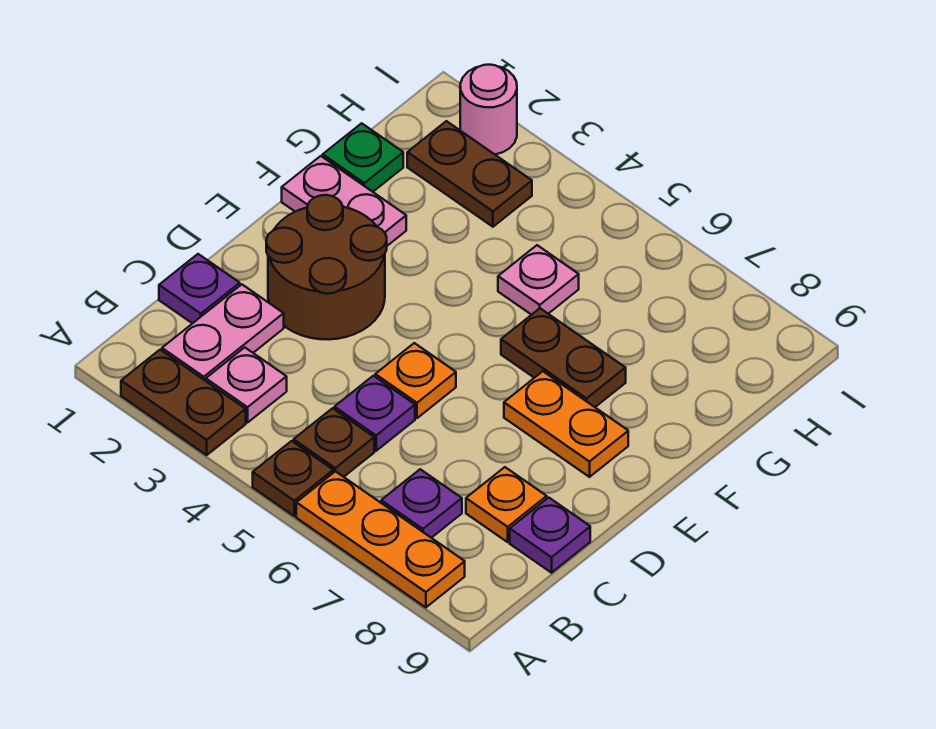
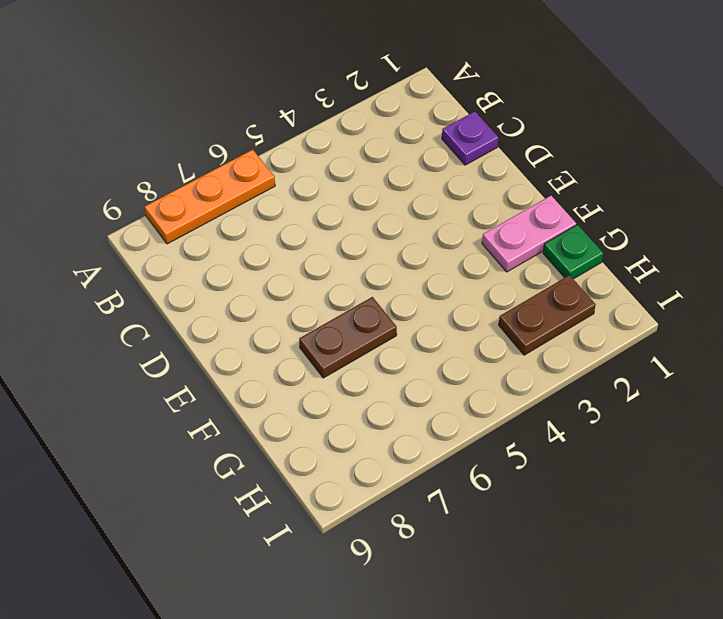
none -> brown 1x2 plate [121,350,246,455]
none -> brown 1x1 plate [253,441,333,516]
none -> pink 1x2 plate [162,284,284,381]

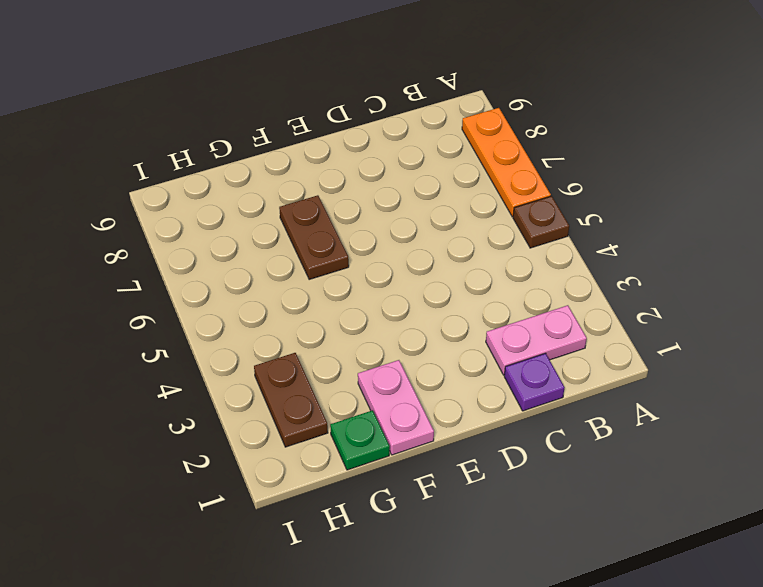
none -> brown 1x2 plate [121,350,246,455]
none -> pink 1x1 plate [206,347,287,423]
none -> brown 1x1 plate [294,408,374,477]

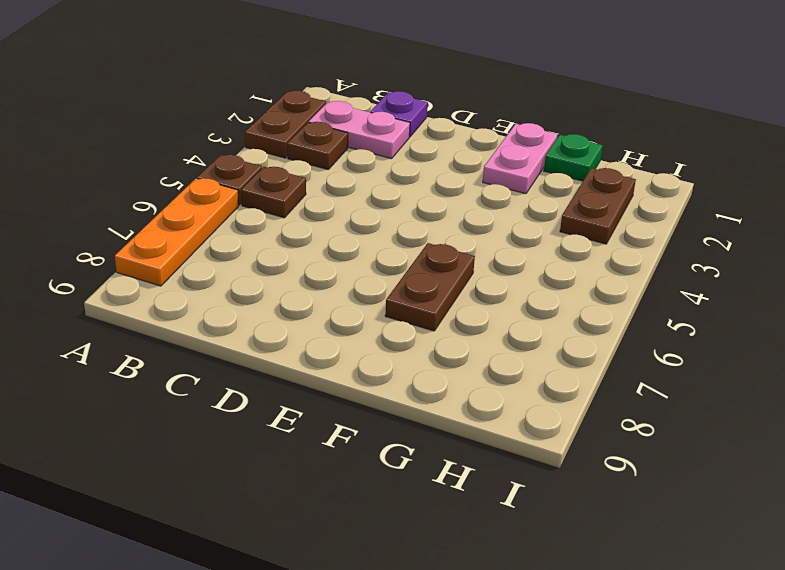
brown 1x1 plate [287,122,348,169] -> pink 1x1 plate [206,347,287,423]
none -> purple 1x1 plate [381,469,462,538]
none -> purple 1x1 plate [334,376,415,451]
none -> orange 1x1 plate [466,467,547,542]

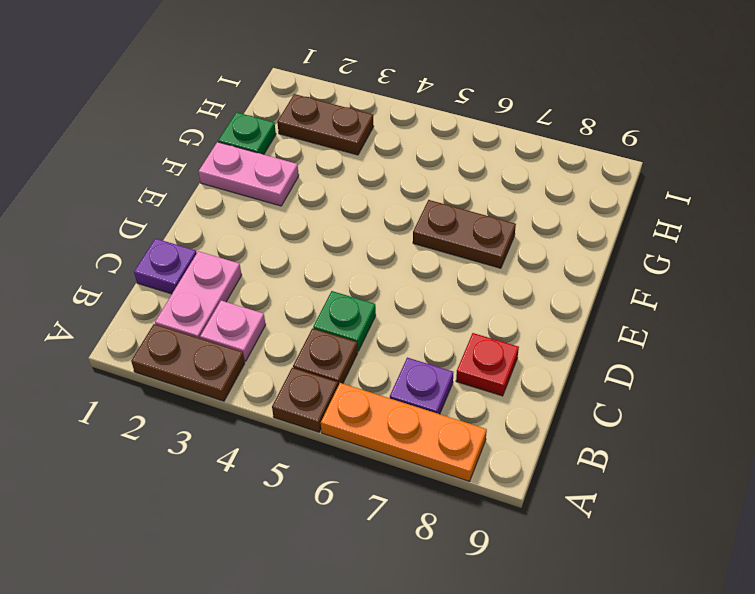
green 1x1 plate [313,291,376,351] -> purple 1x1 plate [334,376,415,451]
red 1x1 plate [456,333,519,396] -> orange 1x1 plate [466,467,547,542]
none -> purple 1x1 plate [510,498,590,573]
none -> brown 2x2 round brick [266,195,387,340]
none -> orange 1x1 plate [375,343,456,418]

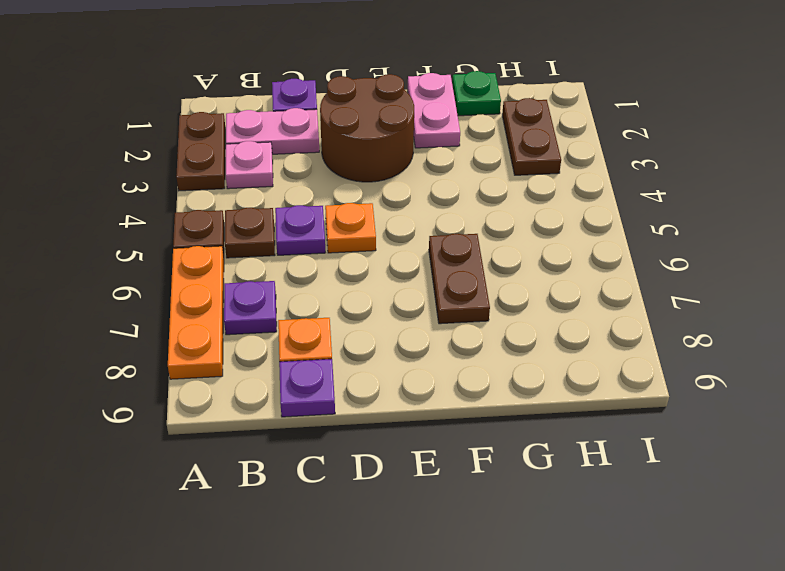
none -> orange 1x2 plate [504,371,628,477]
none -> pink 1x1 plate [498,245,579,315]
none -> pink 1x1 round brick [460,65,517,154]

